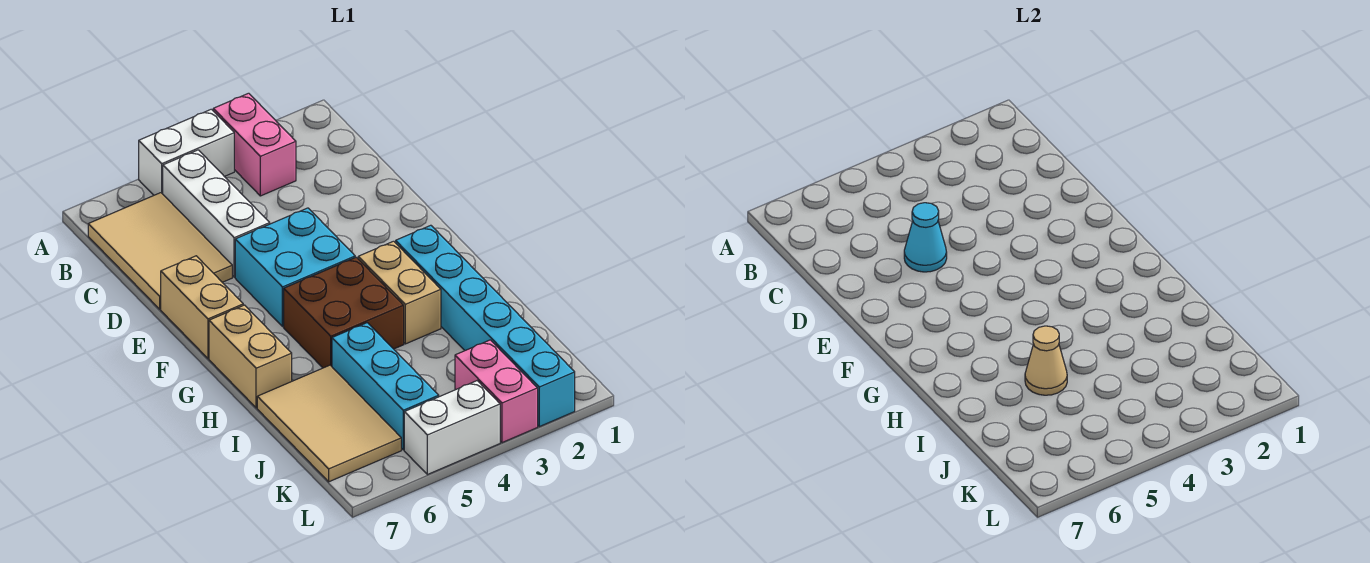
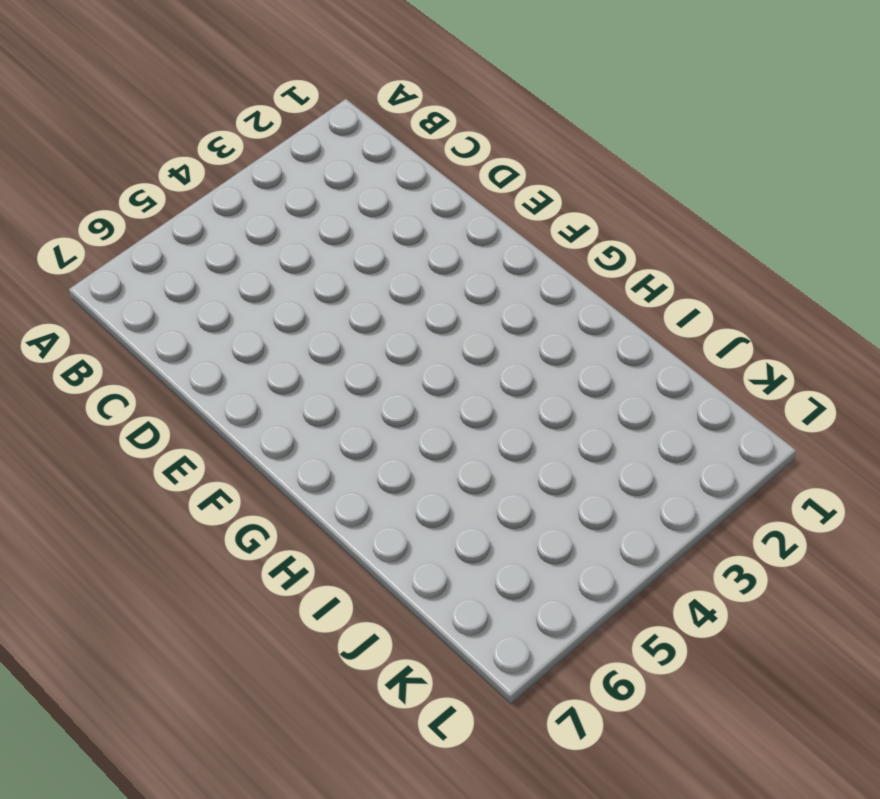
none -> pink 1x2 brick [213,93,296,196]
none -> white 1x2 brick [139,109,234,195]
none -> white 1x3 brick [163,150,270,277]

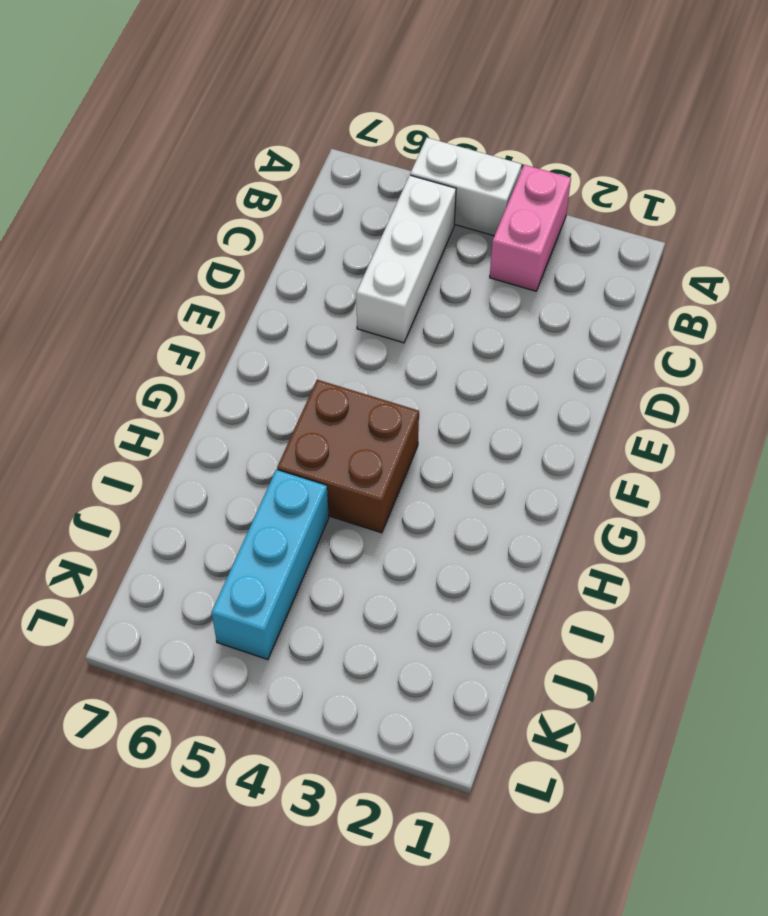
none -> tan 2x3 tile [88,193,232,309]
none -> cyan 2x2 brick [235,208,355,327]
none -> tan 1x2 brick [161,256,243,358]

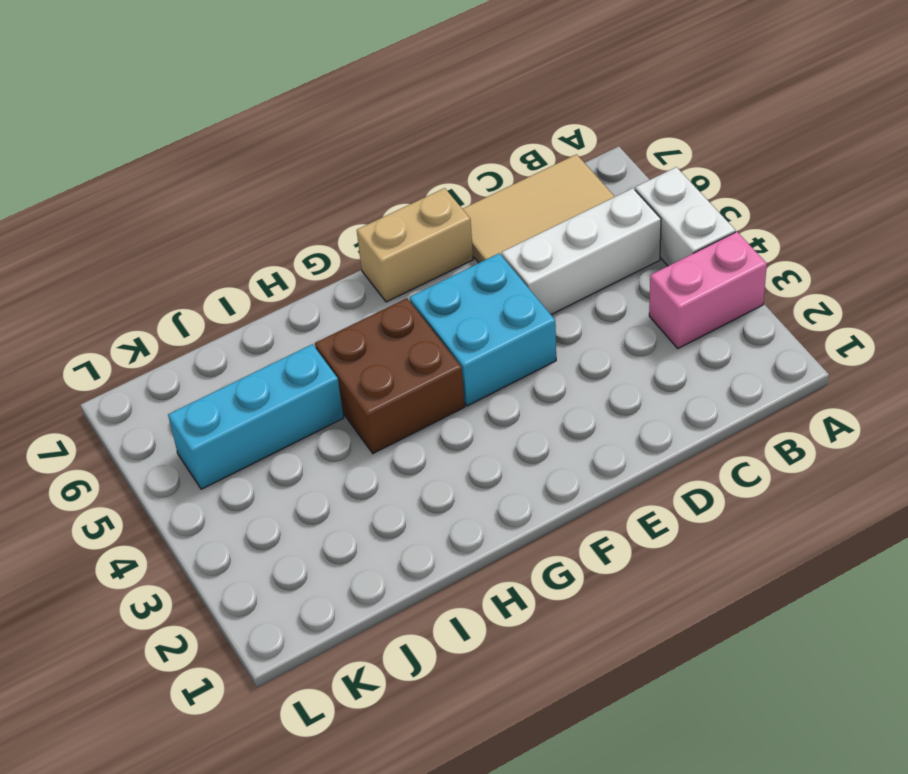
none -> cyan 1x6 brick [396,225,575,427]
none -> tan 1x2 brick [358,241,441,344]
none -> tan 1x2 brick [209,305,292,408]

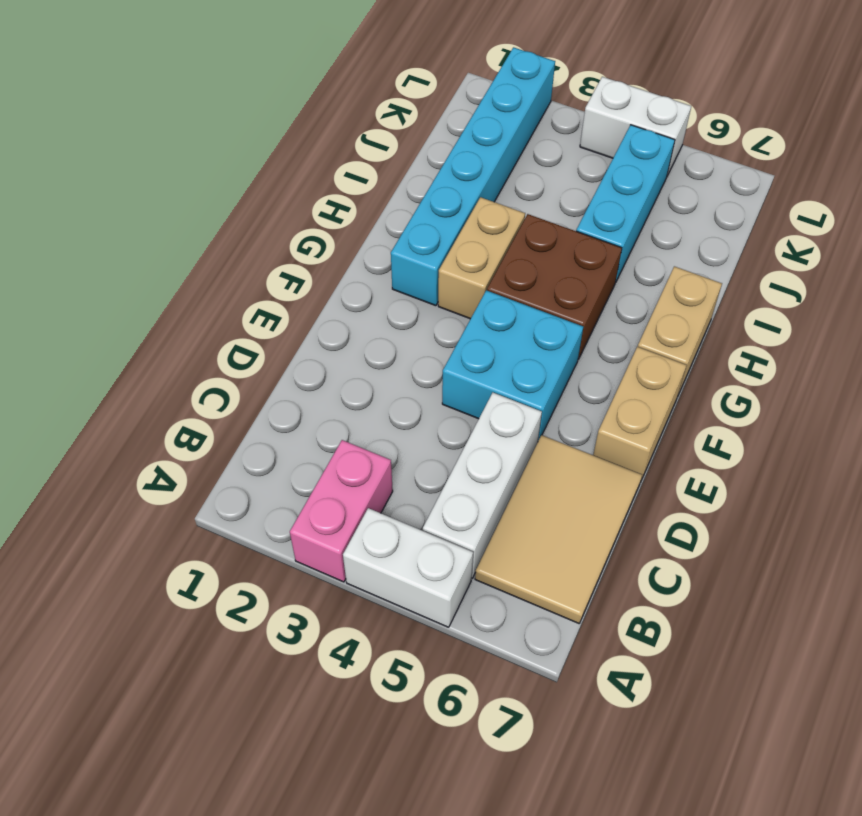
none -> tan 2x3 tile [257,365,401,482]
none -> pink 1x2 brick [455,340,538,443]
none -> cyan 1x1 cone [904,203,947,272]

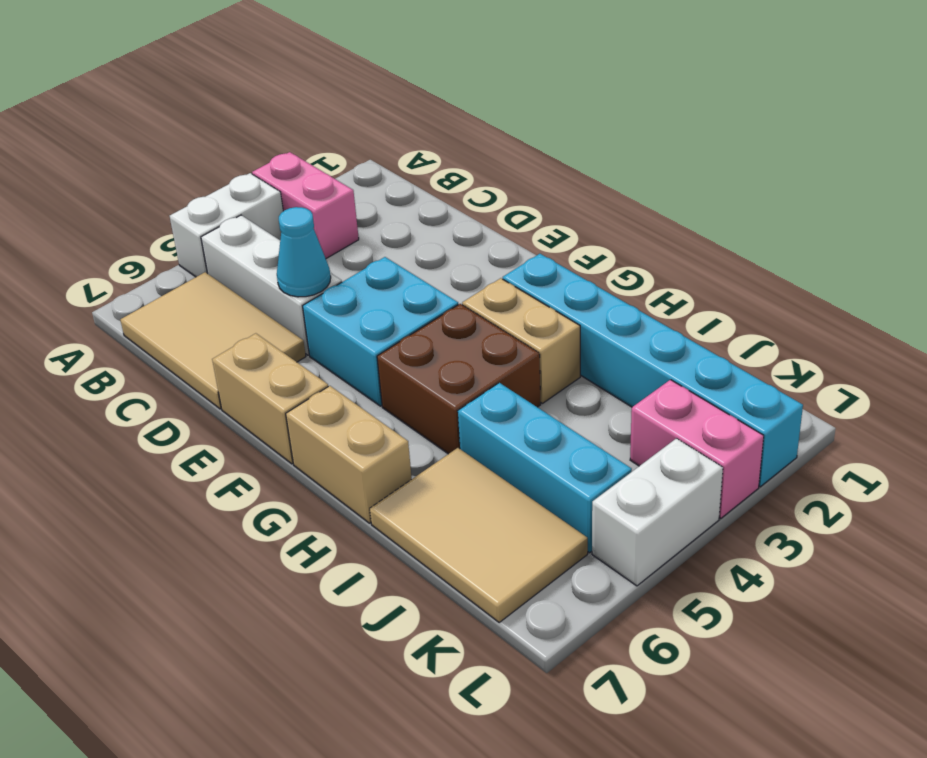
none -> tan 1x1 cone [1025,326,1067,395]

